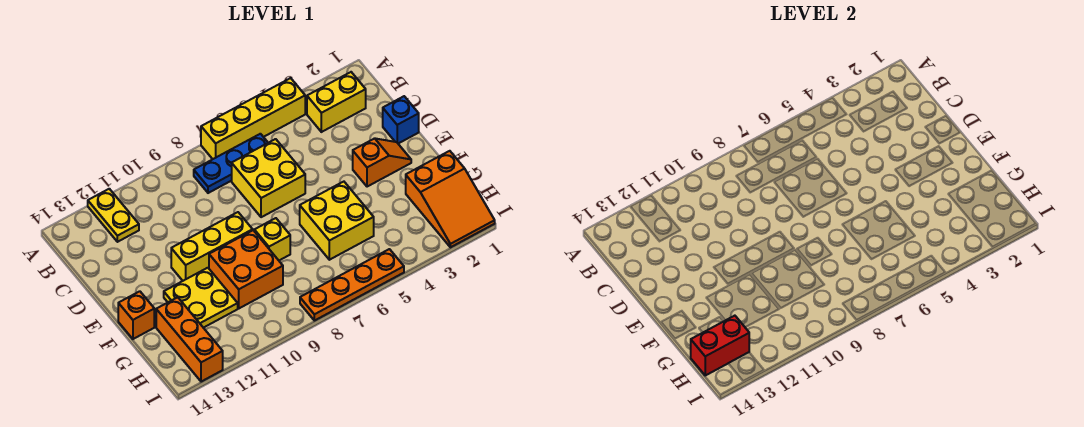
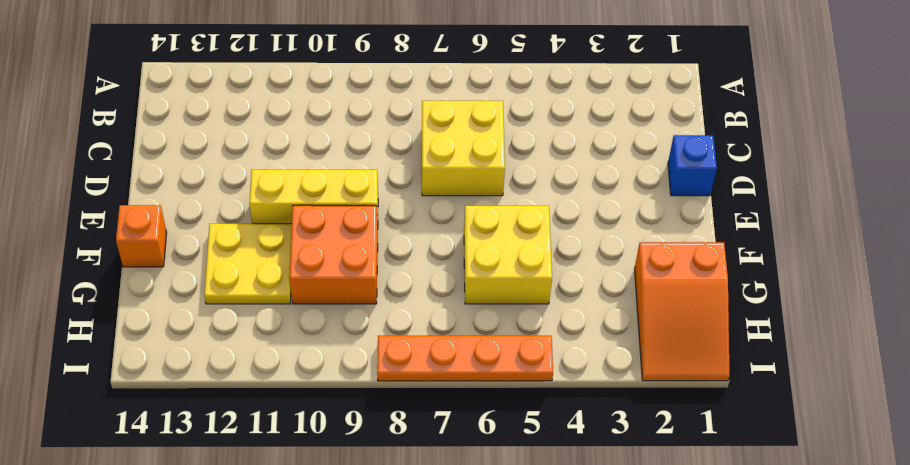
none -> yellow 1x4 brick [201,78,305,159]
none -> yellow 1x2 plate [88,189,139,242]
none -> yellow 1x2 brick [307,72,366,132]

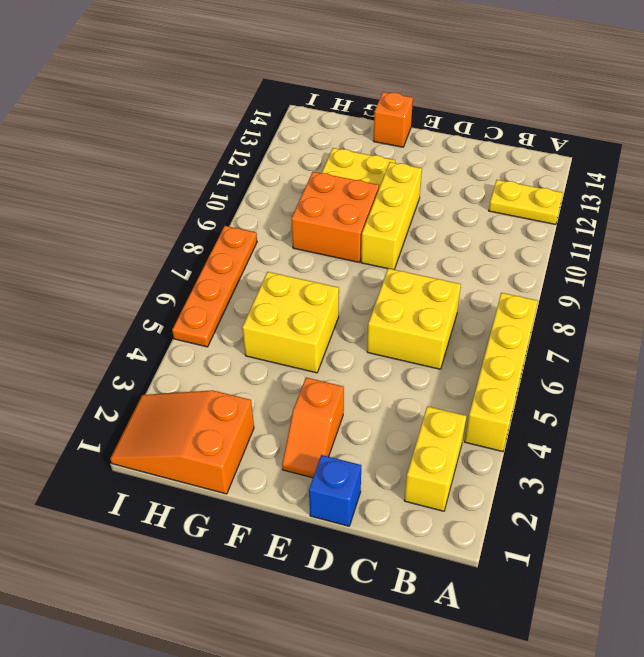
none -> blue 1x3 plate [194,134,268,193]
none -> yellow 1x1 brick [254,218,290,260]
none -> orange 1x3 brick [156,297,223,382]

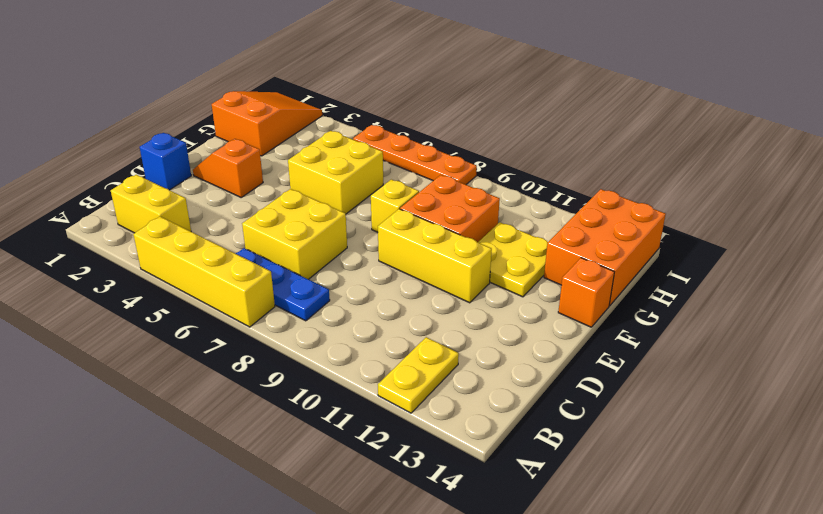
orange 2x3 brick [544,189,666,306] -> orange 1x3 brick [156,297,223,382]
none -> red 1x2 brick [691,316,749,375]

